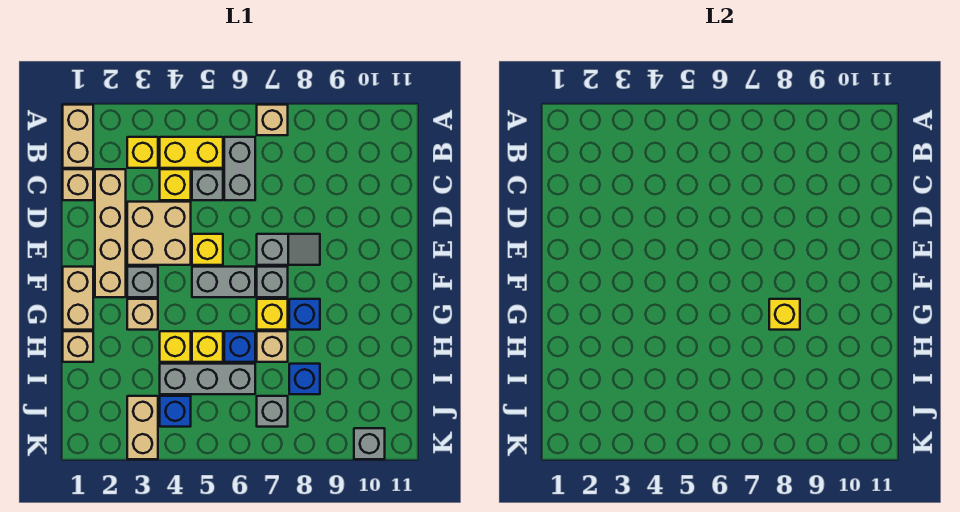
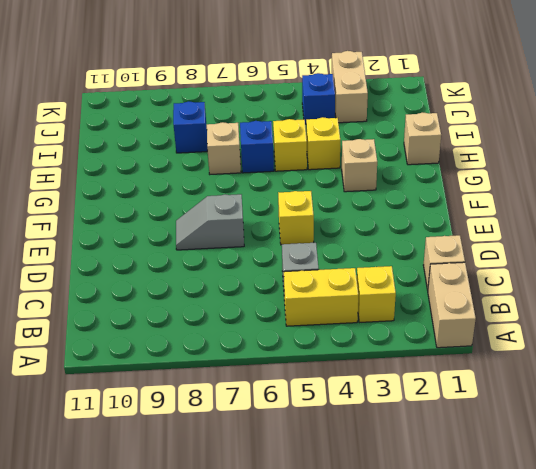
none -> tan 1x1 brick [257,105,288,135]
none -> grey 1x2 brick [224,137,255,200]
none -> tan 1x4 brick [95,169,126,297]
none -> yellow 1x1 brick [160,169,191,200]

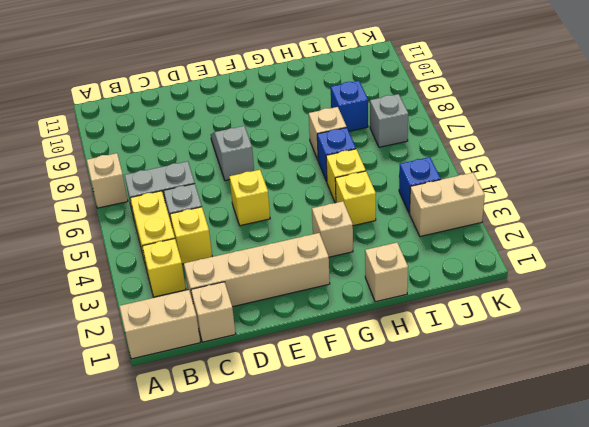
none -> tan 2x2 brick [127,202,191,265]
none -> tan 1x2 brick [63,267,93,330]
none -> grey 1x1 brick [127,267,158,297]
none -> grey 1x2 brick [192,267,255,297]

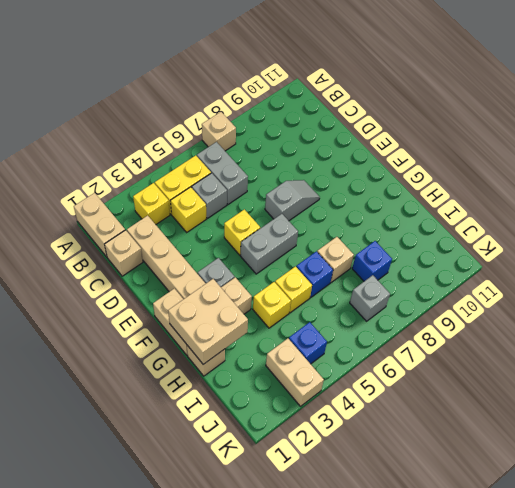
tan 2x2 brick [168,279,248,364] -> tan 2x2 brick moved to [127,202,191,265]
none -> grey 1x1 brick [257,267,288,297]
none -> yellow 1x1 brick [257,299,288,330]
none -> blue 1x1 brick [289,299,320,330]
none -> grey 1x3 brick [160,364,255,394]

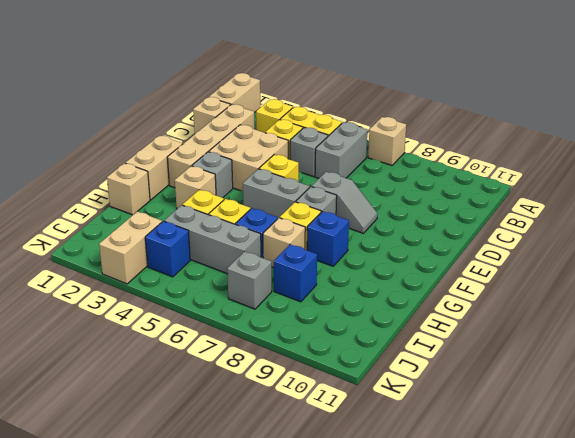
none -> grey 1x1 brick [354,428,385,459]
none -> yellow 1x1 brick [769,299,800,330]

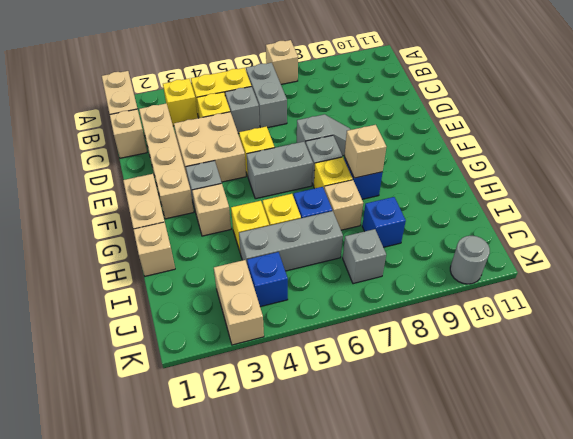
tan 1x1 brick [344,125,386,178] -> yellow 1x1 brick [769,299,800,330]
grey 1x1 round brick [450,236,490,284] -> grey 1x1 brick [354,428,385,459]

